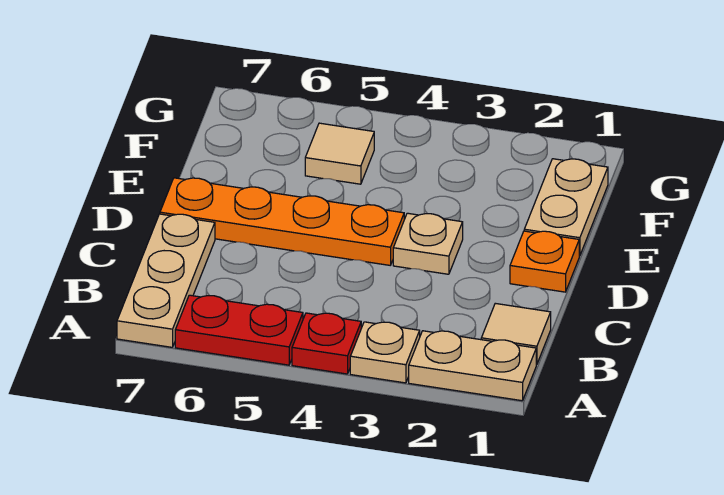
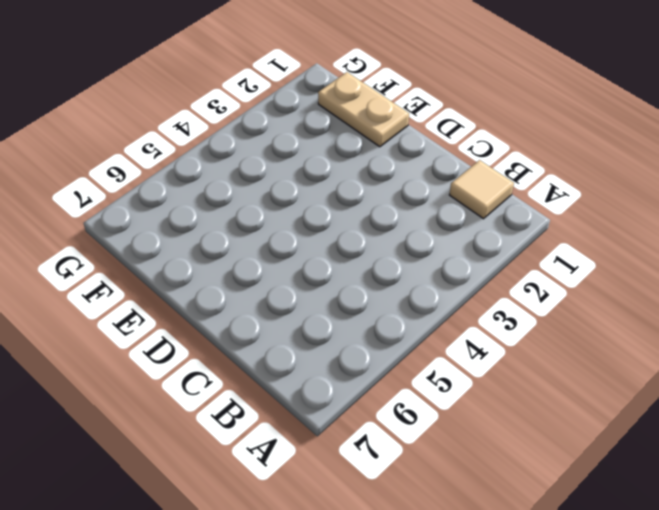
none -> tan 1x2 plate [409,331,536,401]
none -> tan 1x1 plate [350,322,420,383]

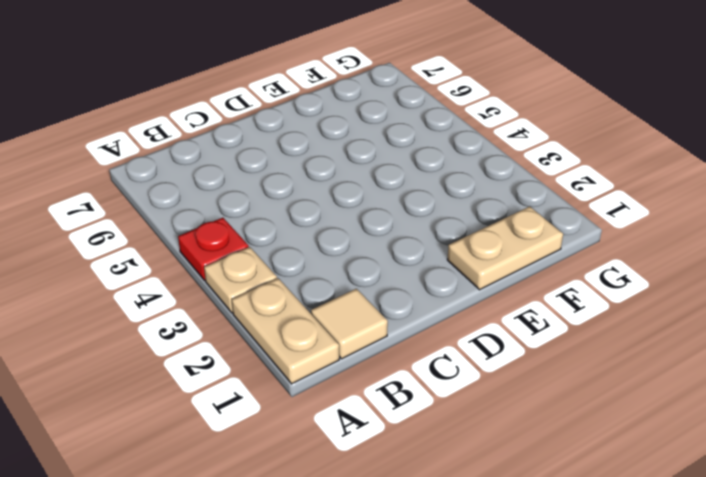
none -> red 1x2 plate [175,295,303,365]
none -> tan 1x3 plate [117,214,215,347]

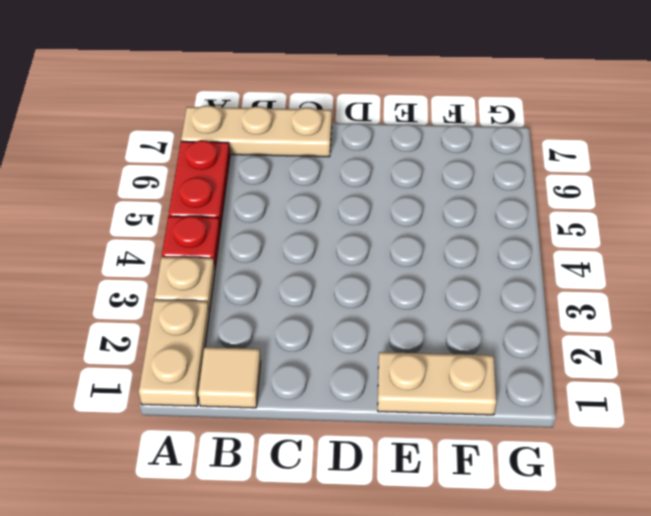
none -> orange 1x1 plate [510,231,579,292]
none -> tan 1x1 plate [393,213,463,274]

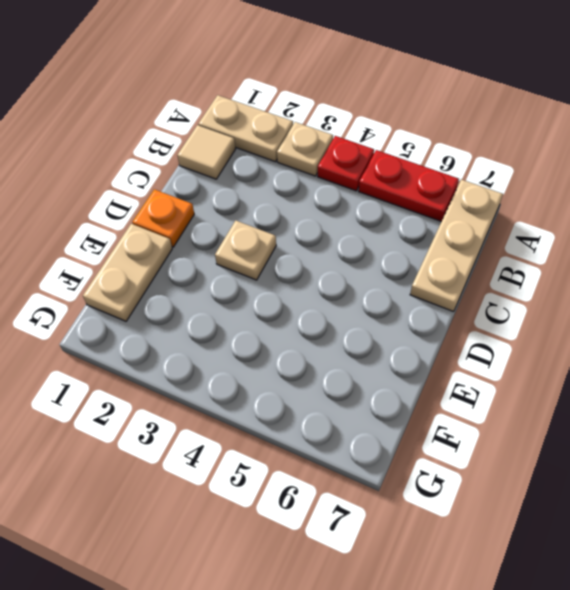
none -> orange 1x4 plate [160,178,404,265]
none -> tan 1x1 tile [305,123,374,184]

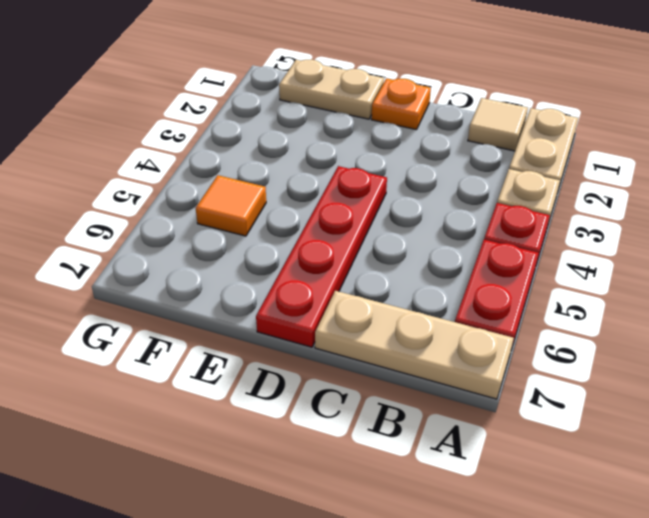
red 1x4 plate [256,166,387,347] -> orange 1x4 plate [160,178,404,265]
orange 1x1 tile [196,175,266,236] -> tan 1x1 tile [305,123,374,184]
none -> tan 1x1 plate [393,213,463,274]

